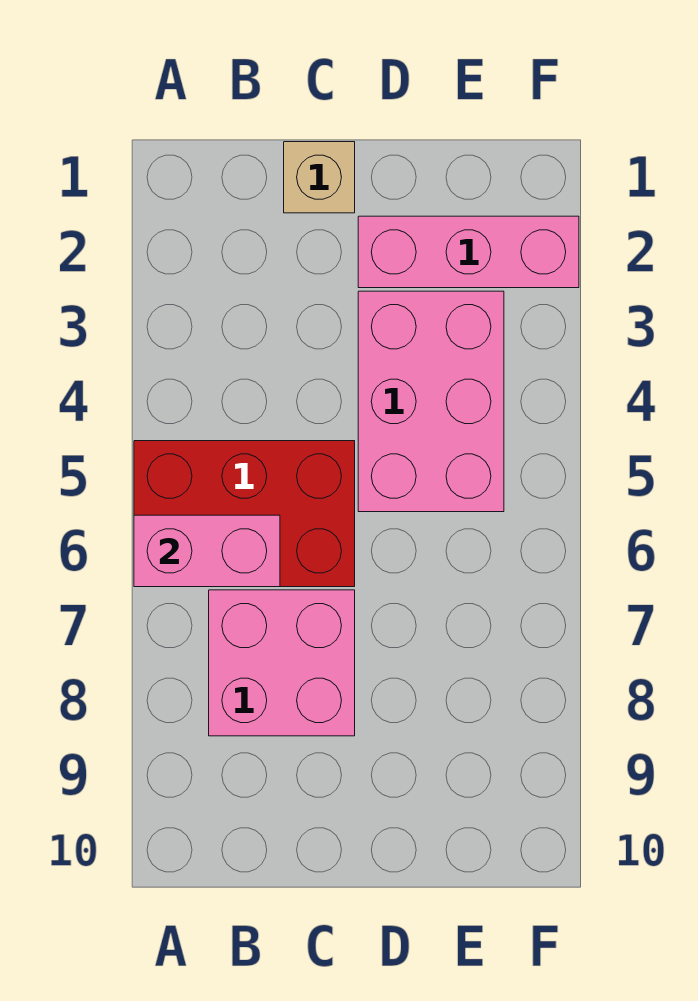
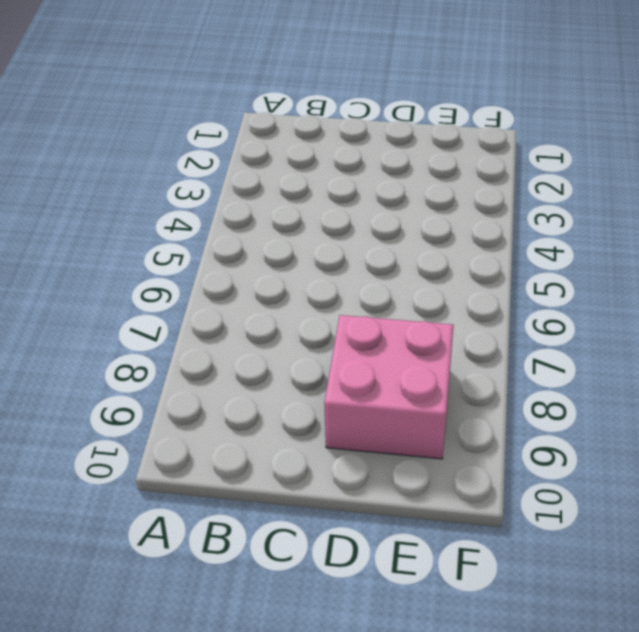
pink 2x2 brick [324,315,453,459] -> pink 2x2 brick moved to [209,590,355,736]
none -> red 2x3 brick [134,441,355,587]
none -> tan 1x1 brick [284,142,355,213]

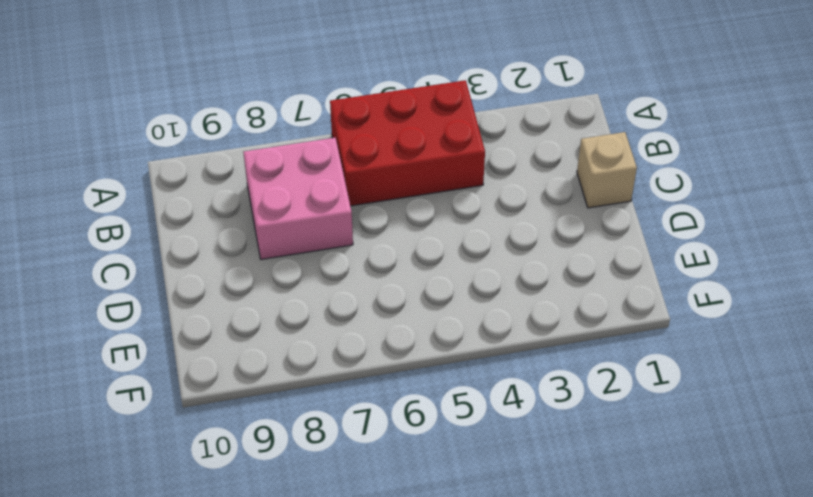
red 2x3 brick [330,80,485,206] -> red 2x3 brick turned to [134,441,355,587]
none -> pink 1x3 brick [358,216,579,288]
none -> pink 2x3 brick [358,291,504,512]

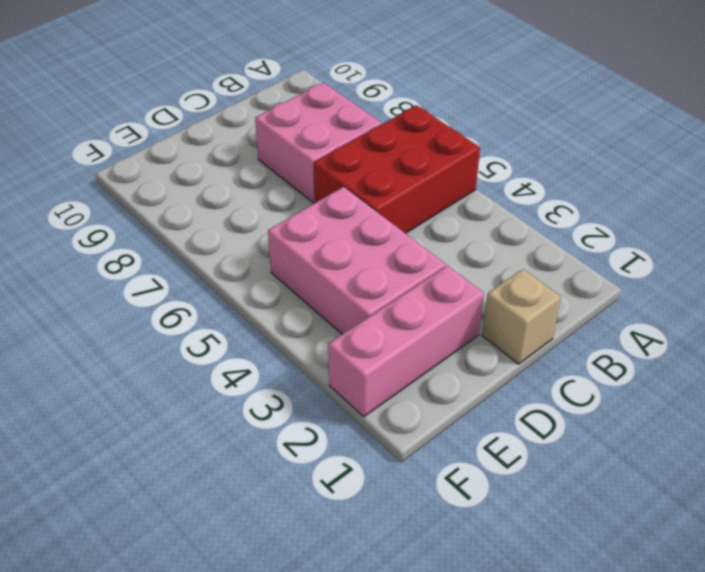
none -> pink 1x2 brick [134,515,280,587]

